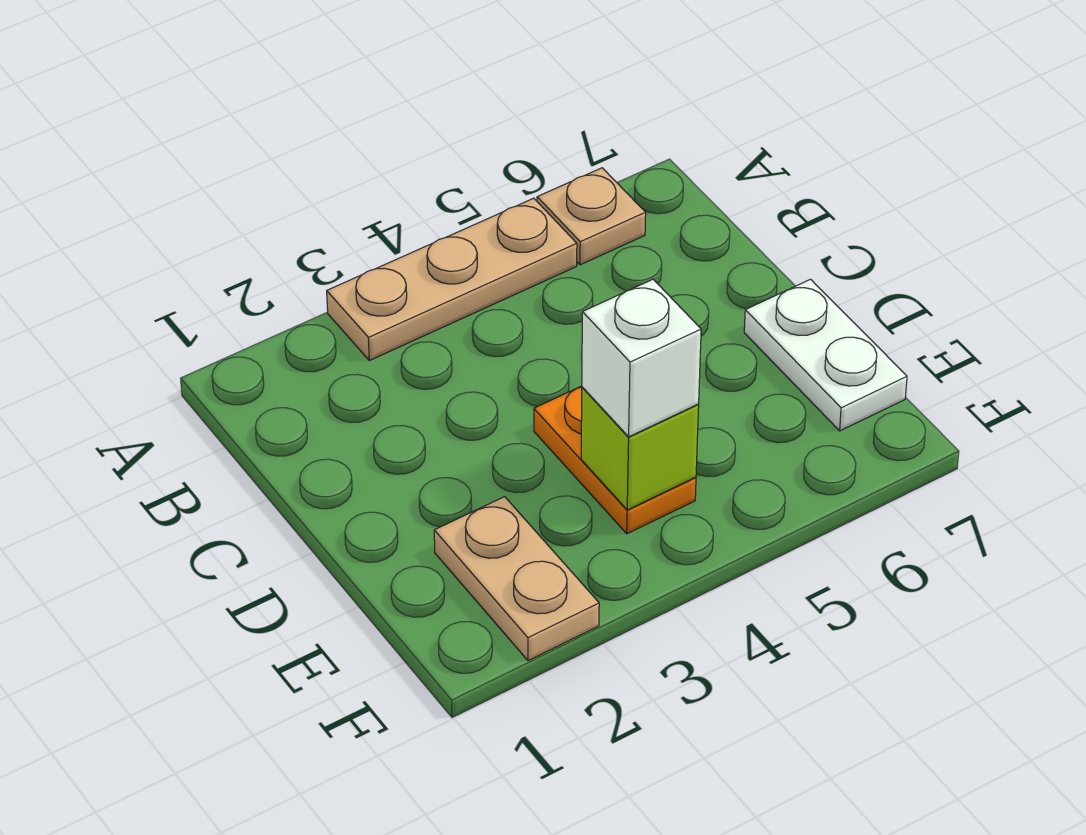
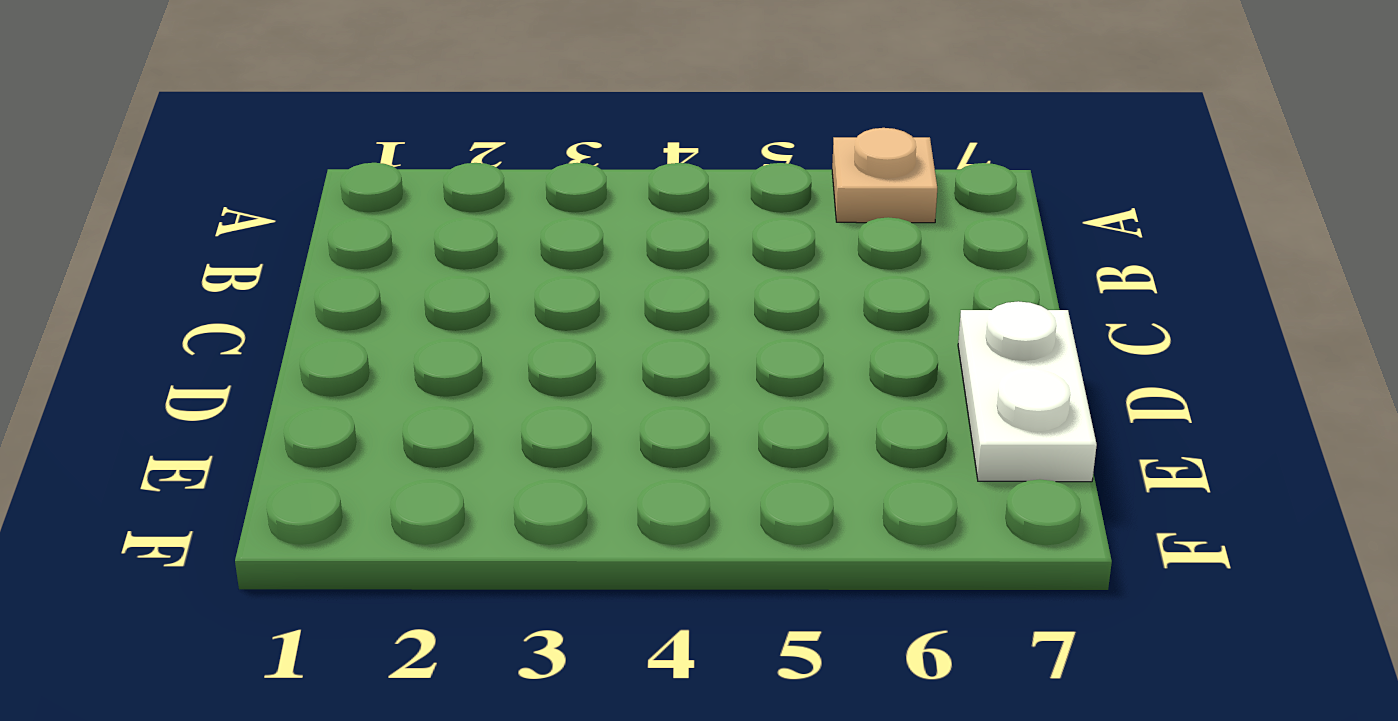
none -> tan 1x3 plate [327,198,577,361]
none -> orange 1x2 plate [534,386,696,534]

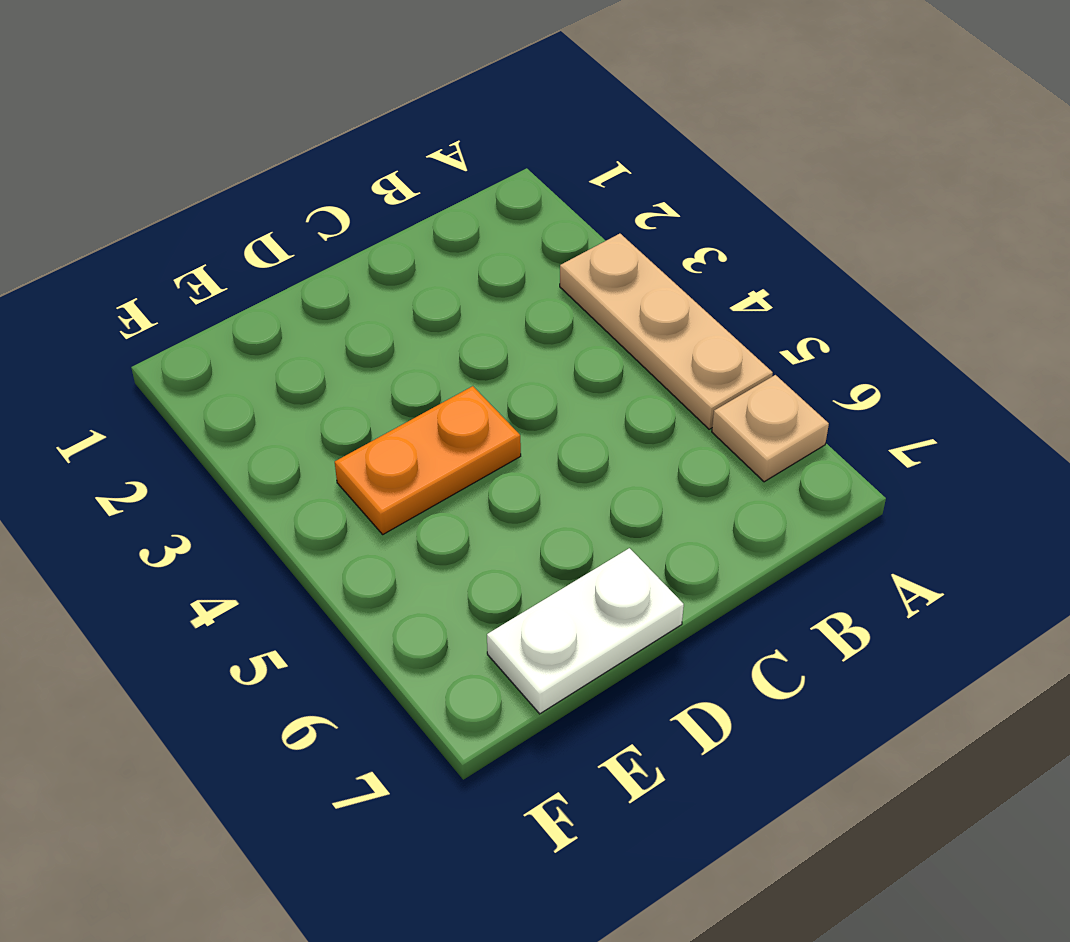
none -> tan 1x2 plate [434,497,599,661]
none -> lime 1x1 brick [581,387,699,510]

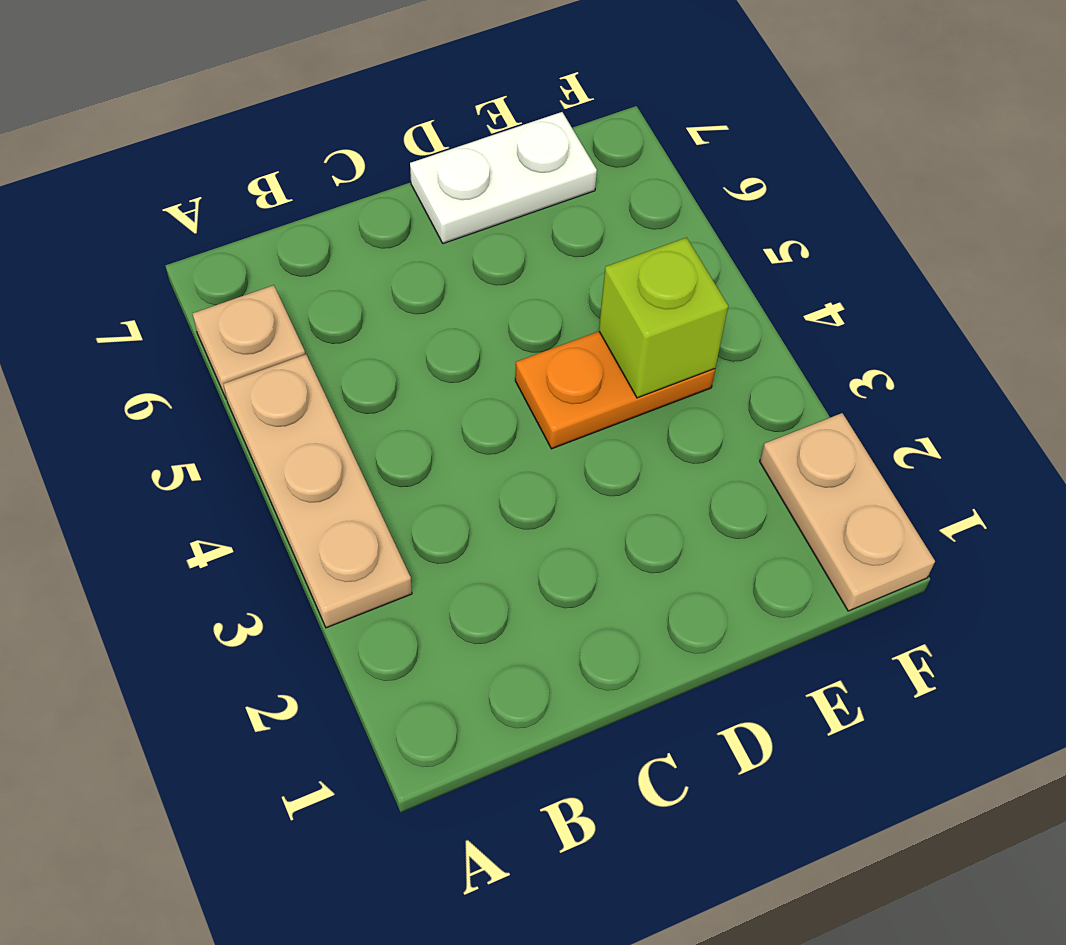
tan 1x2 plate [760,413,935,611] -> tan 1x2 plate turned to [434,497,599,661]
none -> white 1x1 brick [582,279,701,437]

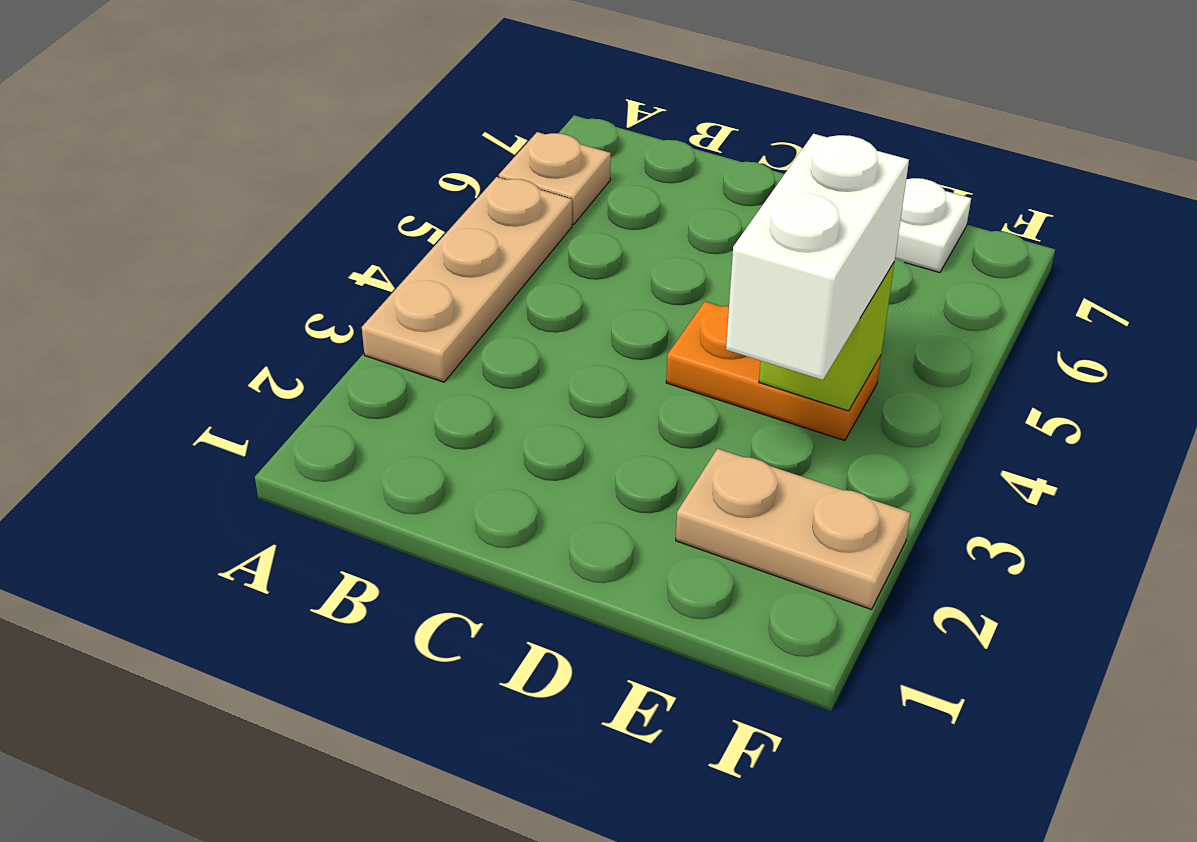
white 1x2 brick [726,134,909,380] -> white 1x1 brick [582,279,701,437]

